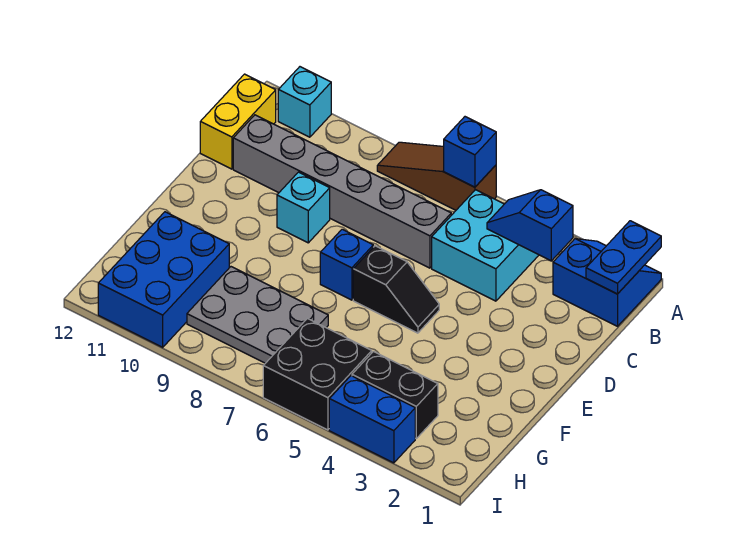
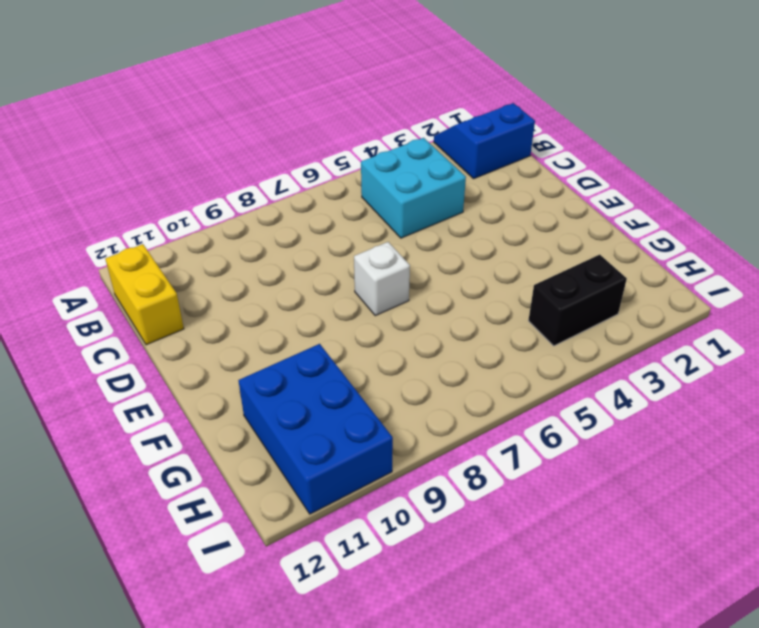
white 1x1 brick [354,242,410,316] -> blue 1x1 brick [320,229,373,300]
none -> brown 1x3 slope [377,142,496,210]
none -> cyan 1x1 brick [278,67,331,137]
none -> grey 1x6 brick [233,115,451,268]

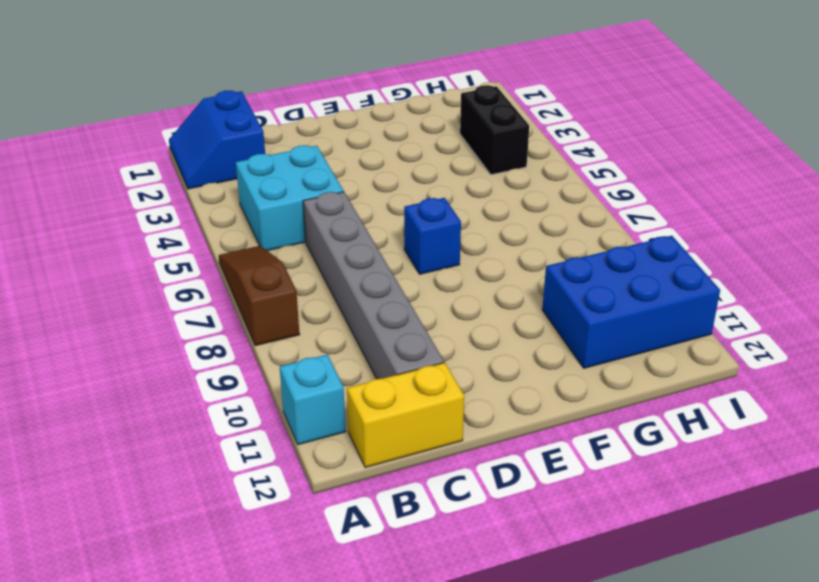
brown 1x3 slope [219,246,300,346] -> brown 1x3 slope turned to [377,142,496,210]
none -> cyan 1x1 brick [277,172,330,243]
none -> black 1x2 slope [353,246,439,333]
none -> grey 2x3 plate [187,267,328,363]

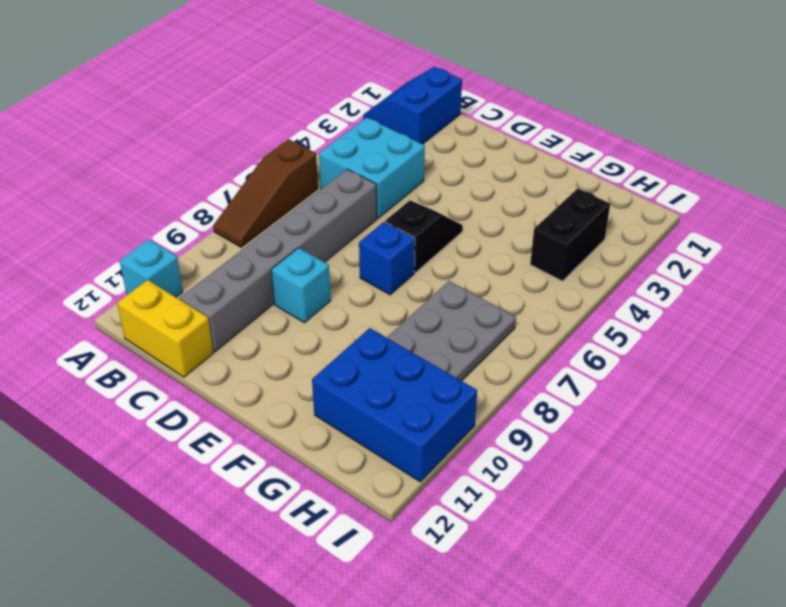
none -> black 2x2 brick [263,319,372,430]
none -> blue 1x2 brick [329,376,415,463]
none -> blue 1x2 plate [586,221,661,294]

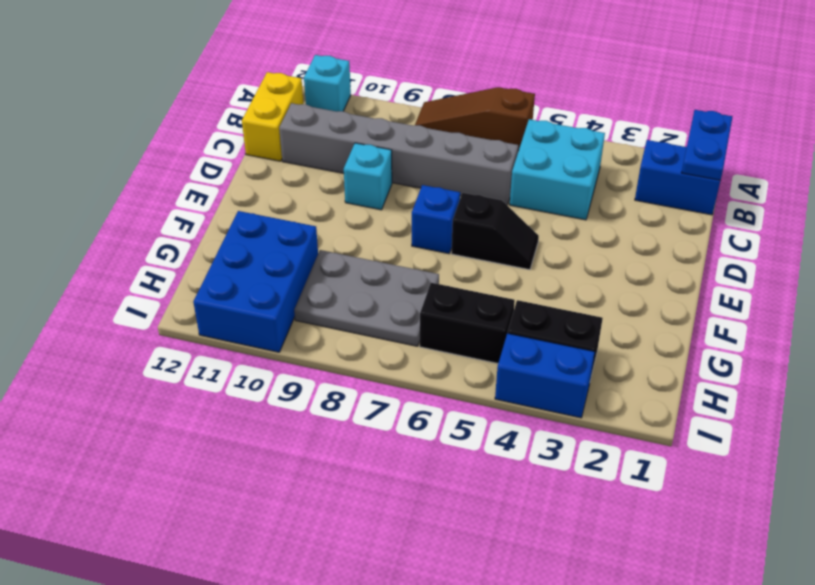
black 1x2 brick [420,283,515,363] -> black 2x2 brick [263,319,372,430]
none -> blue 1x1 brick [444,117,496,187]
none -> blue 1x2 slope [487,190,573,261]

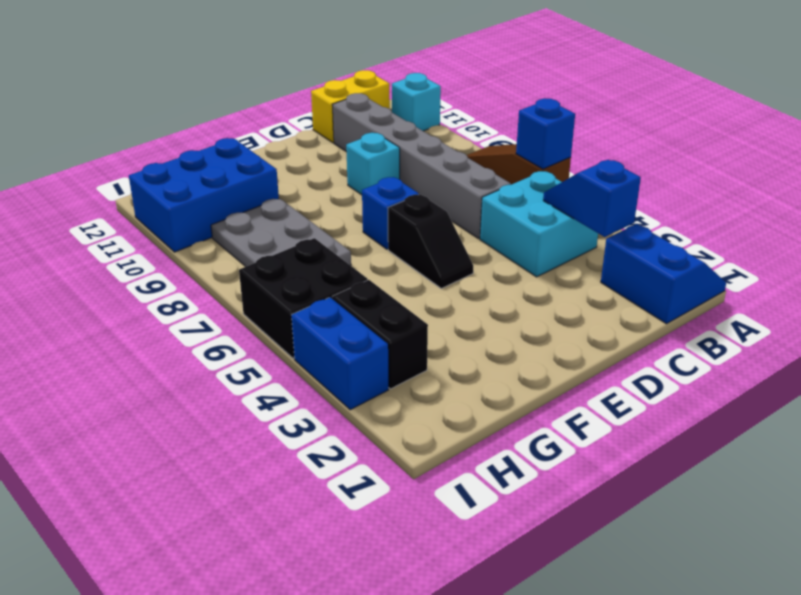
none -> blue 1x2 plate [586,221,661,294]

